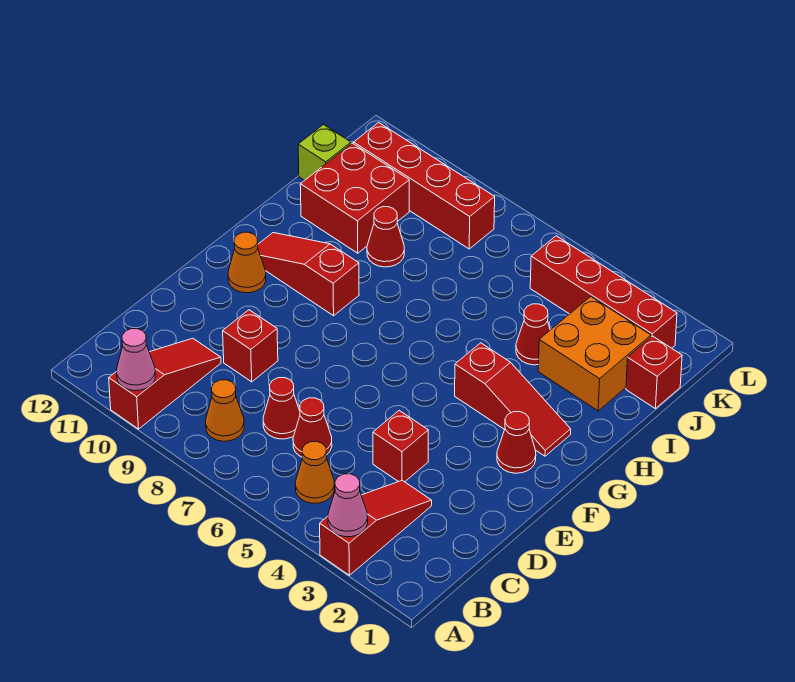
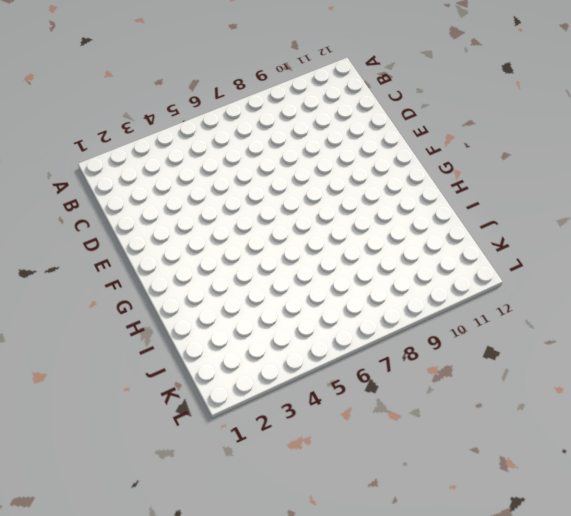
none -> red 1x3 slope [320,480,432,575]
none -> red 1x3 slope [109,338,221,429]
none -> orange 1x1 cone [295,441,334,503]

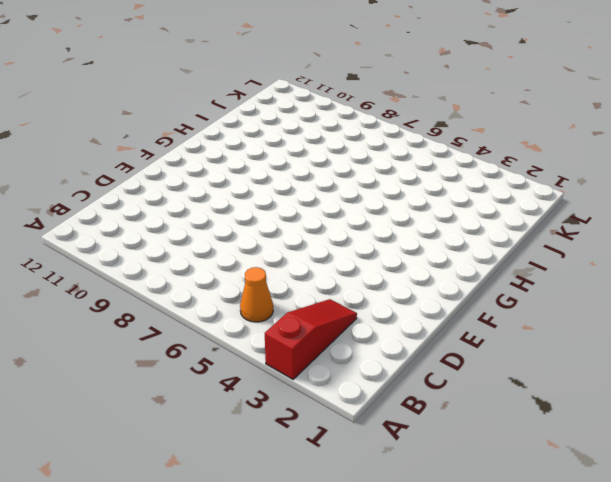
none -> red 1x3 slope [109,338,221,429]
none -> orange 1x1 cone [206,380,244,441]
none -> red 1x1 cone [293,398,332,457]

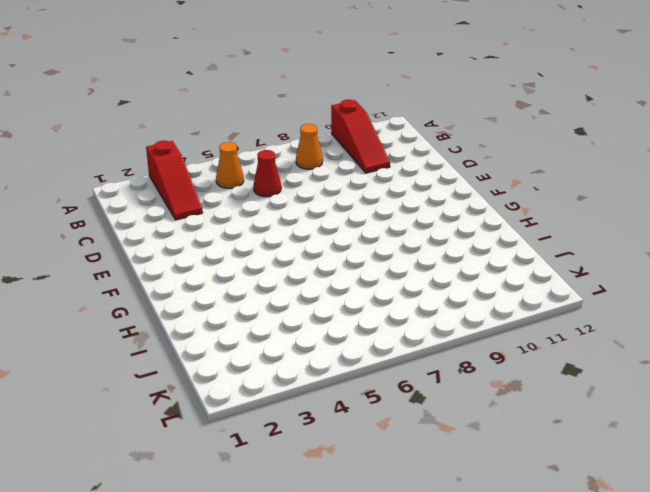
none -> red 1x1 cone [263,378,300,439]
none -> red 1x1 brick [373,411,428,482]
none -> red 1x1 brick [223,310,278,382]

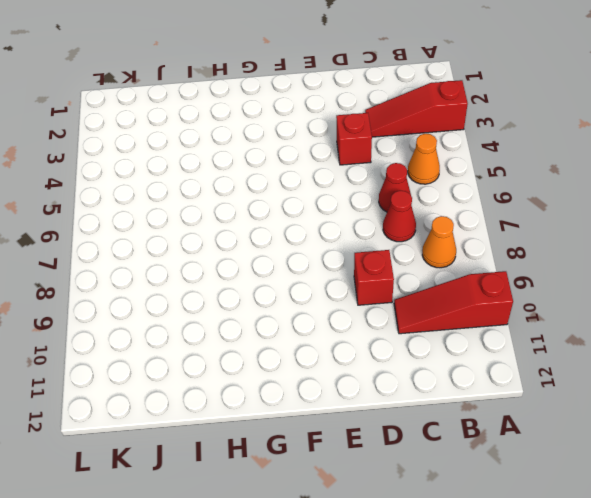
none -> red 1x1 cone [497,412,536,473]
none -> orange 1x1 cone [228,232,266,293]
none -> red 1x3 slope [455,343,571,456]

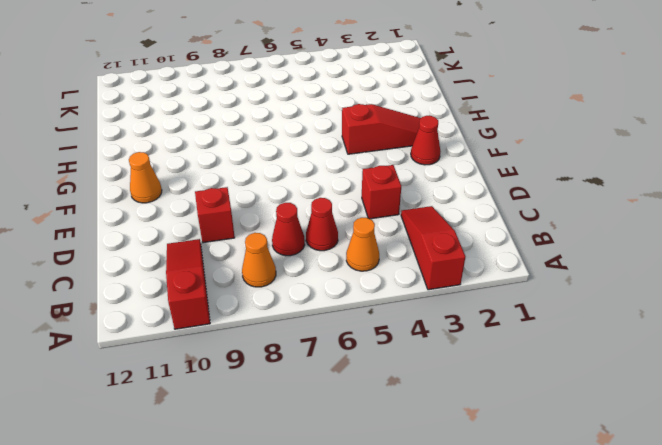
none -> red 1x3 slope [258,233,359,316]
none -> orange 2x2 brick [538,297,651,411]
none -> red 1x1 cone [516,304,550,365]

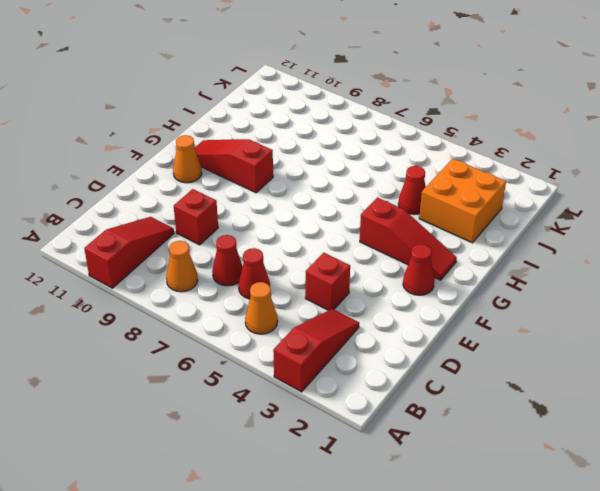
none -> red 1x1 cone [367,207,404,267]
none -> red 2x2 brick [300,143,409,253]
none -> red 1x1 brick [626,336,682,409]

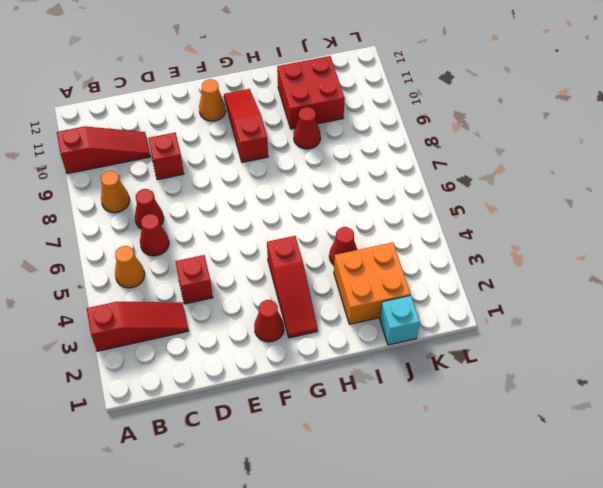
cyan 1x1 brick [380,295,420,345] -> red 1x1 brick [626,336,682,409]
none -> lime 1x1 brick [298,125,351,180]
none -> red 1x4 brick [530,236,677,348]
none -> red 1x4 brick [354,123,495,249]

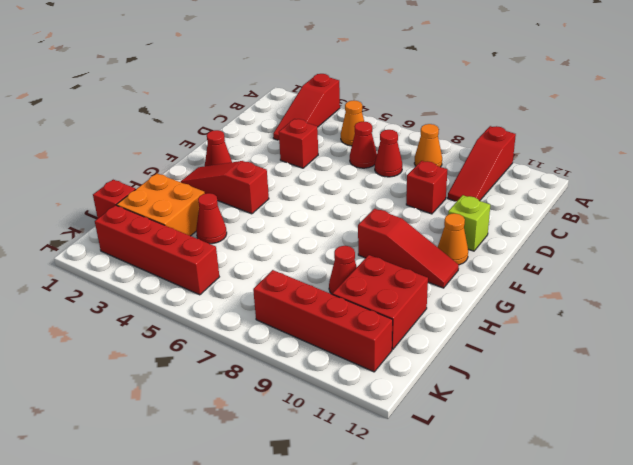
lime 1x1 brick [448,195,490,251] -> lime 1x1 brick moved to [298,125,351,180]
none -> pink 1x1 cone [328,474,368,537]
none -> pink 1x1 cone [117,329,156,391]

